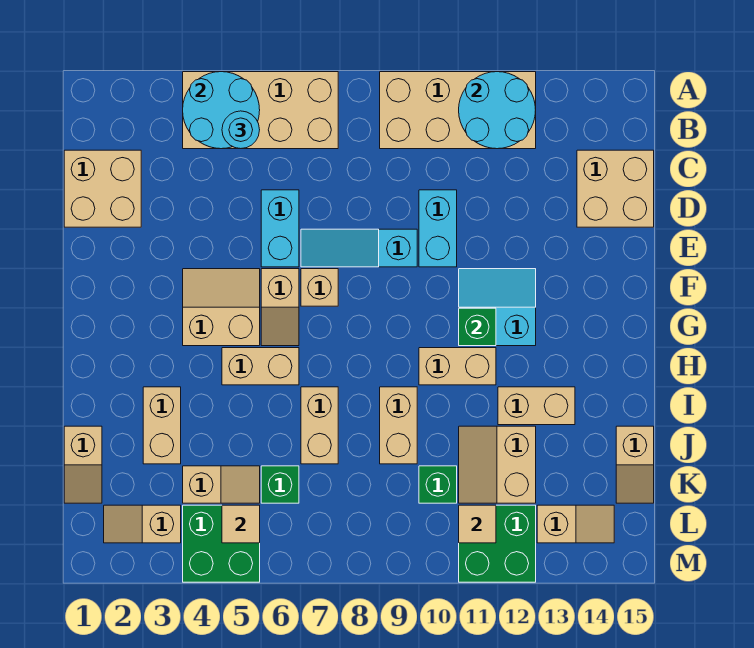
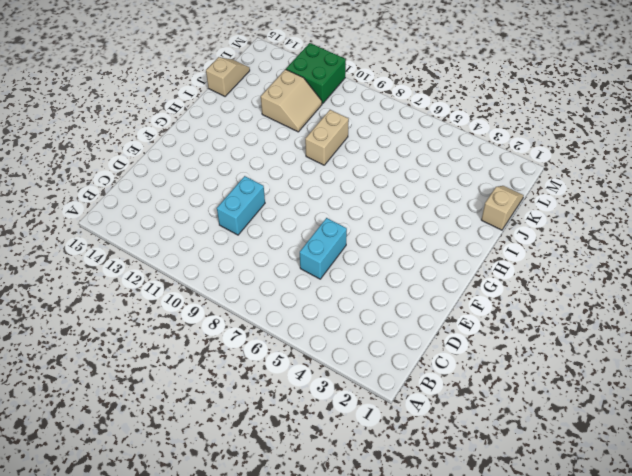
none -> tan 2x4 brick [183,72,338,149]
none -> tan 2x4 brick [380,72,536,149]
none -> tan 2x2 brick [64,150,141,227]
none -> tan 2x2 brick [577,150,654,227]

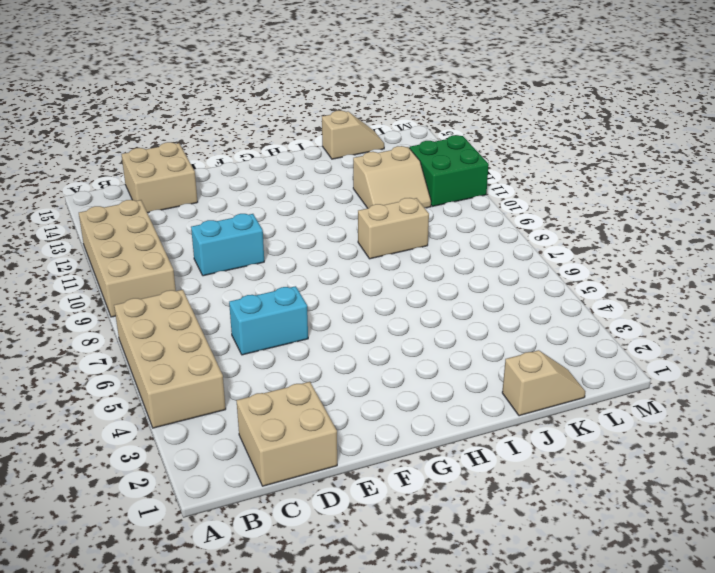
none -> cyan 1x3 slope [301,229,417,267]
none -> tan 2x2 slope [183,269,260,346]
none -> tan 1x2 slope [261,269,299,346]
none -> tan 1x1 brick [301,269,338,306]

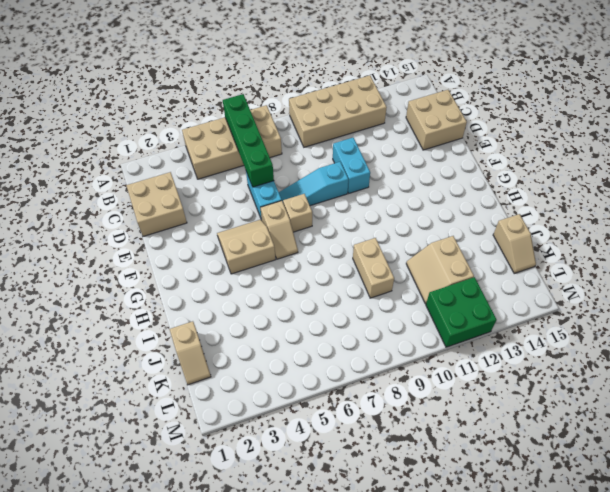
green 1x4 brick [223,94,274,187] -> none
none -> cyan 2x2 slope [459,269,536,346]
none -> tan 1x2 brick [222,348,299,385]
none -> tan 1x2 brick [419,348,496,385]
none -> tan 1x2 brick [143,387,181,464]

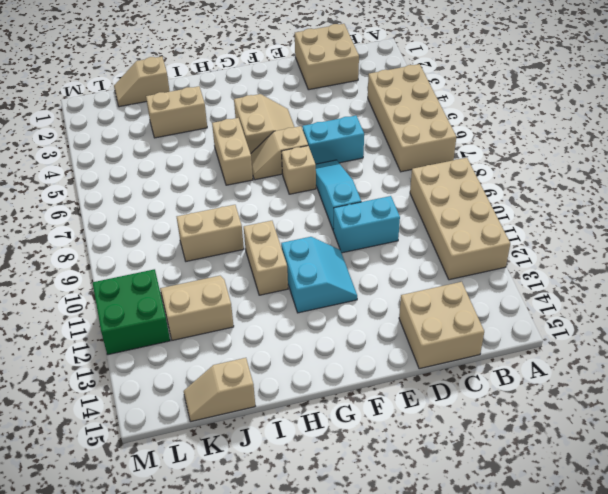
none -> tan 1x2 brick [301,387,338,464]
none -> tan 1x2 brick [498,387,575,425]
none -> tan 1x2 slope [183,466,260,503]
none -> green 1x1 brick [261,466,299,503]

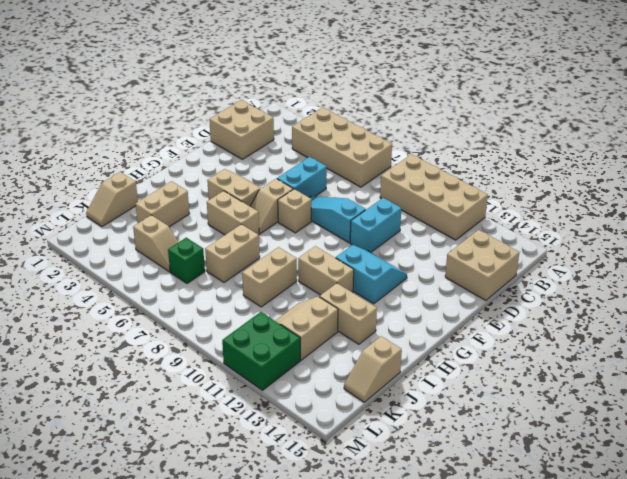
none -> green 1x1 brick [419,466,457,503]
none -> tan 1x2 slope [104,505,181,543]
none -> green 2x2 brick [183,505,260,582]
none -> tan 1x2 slope [537,505,614,543]

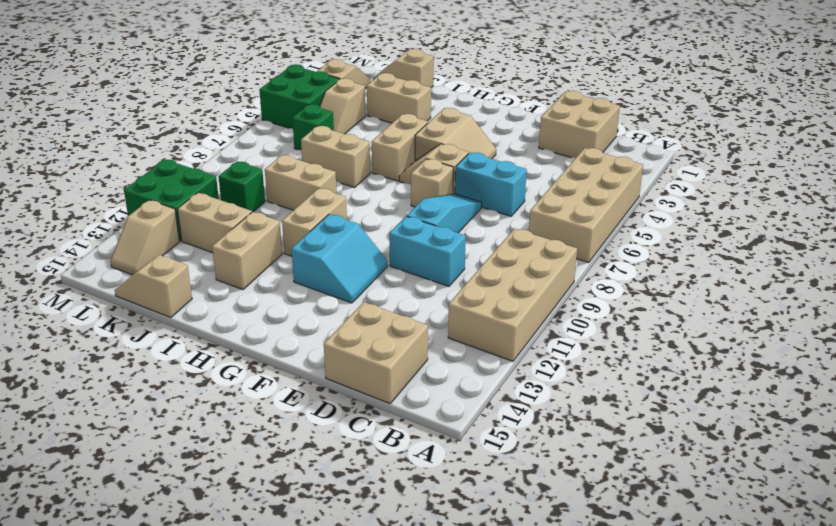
none -> cyan 2x2 round brick [183,72,260,149]
none -> cyan 2x2 round brick [459,72,536,149]
none -> green 1x1 brick [459,308,496,346]
none -> tan 1x1 tile [222,505,260,543]

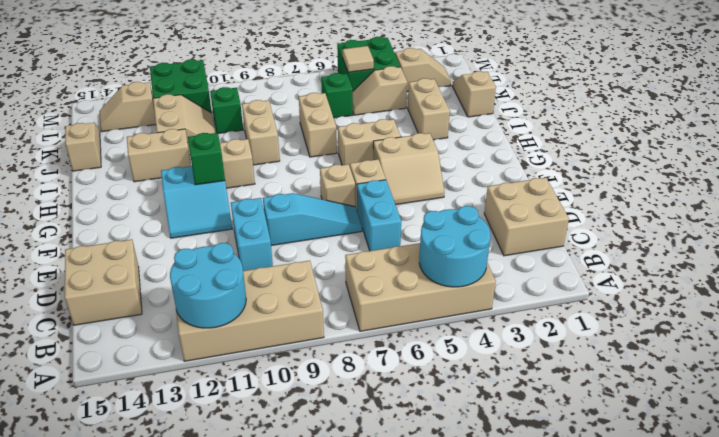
none -> tan 1x1 tile [459,505,496,543]
none -> cyan 1x1 round brick [222,111,260,149]

